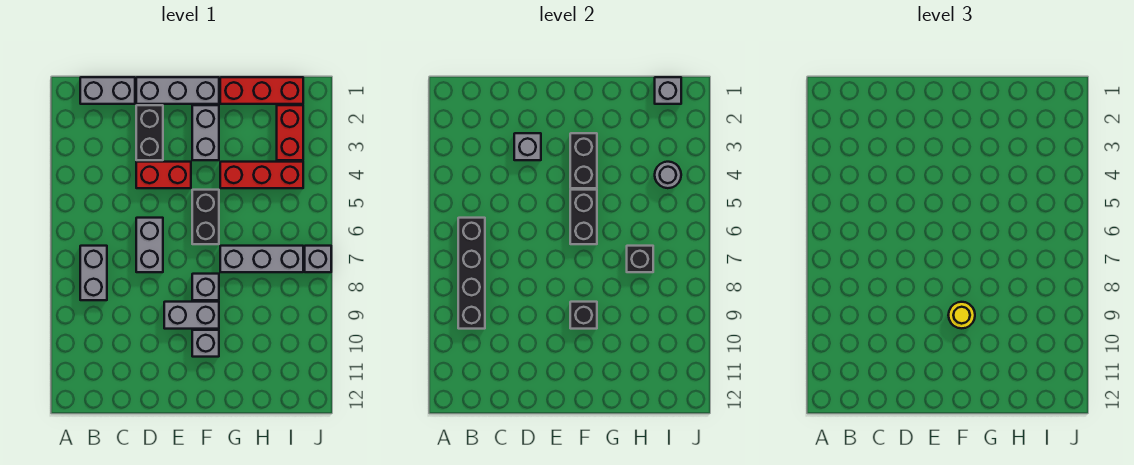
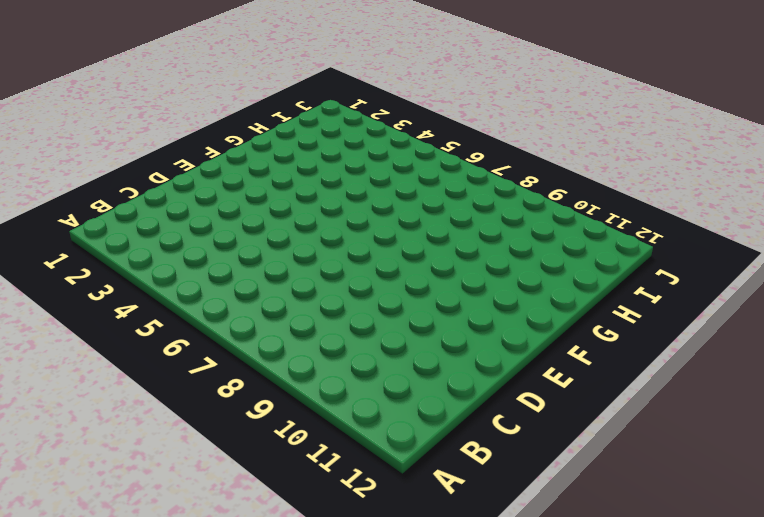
none -> grey 1x2 brick [80,77,135,104]
none -> grey 1x2 brick [80,246,107,300]
none -> grey 1x3 brick [136,77,219,104]

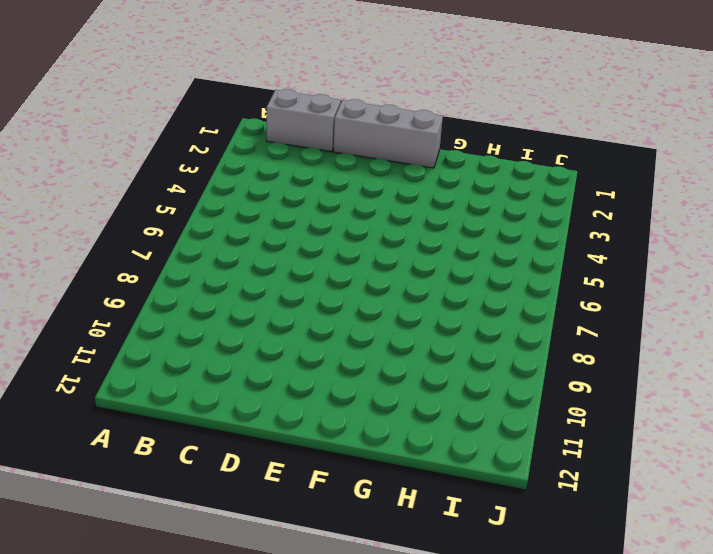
none -> grey 1x2 brick [80,246,107,300]
none -> black 1x2 brick [136,105,163,160]
none -> red 1x2 brick [136,162,191,188]

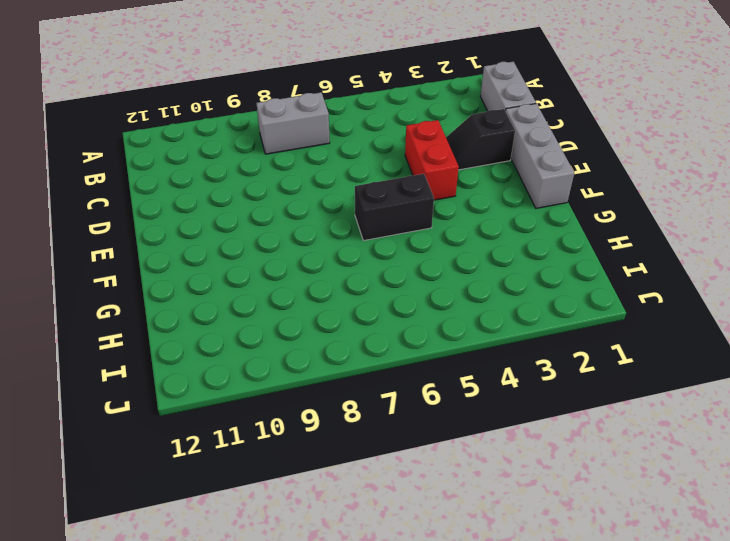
black 1x2 slope [446,109,515,170] -> black 1x2 brick [136,105,163,160]
none -> grey 1x2 brick [136,218,163,272]
none -> grey 1x2 brick [164,302,219,329]
none -> grey 1x2 brick [192,105,219,160]

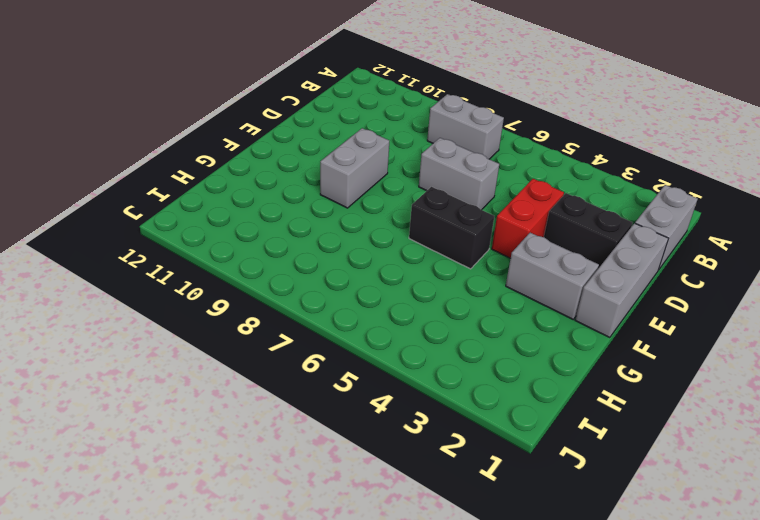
none -> grey 1x1 brick [192,274,219,300]
none -> grey 1x1 brick [192,330,219,357]
none -> red 1x3 brick [220,77,303,104]

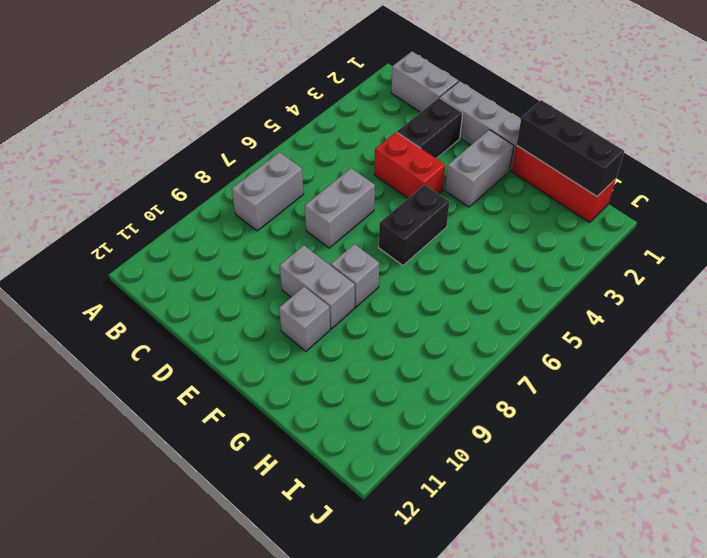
black 1x3 brick [516,100,624,196] -> grey 1x1 brick [655,77,681,104]
none -> red 1x3 brick [220,162,303,188]
none -> grey 1x3 brick [220,246,303,272]
none -> red 1x2 brick [277,105,303,160]

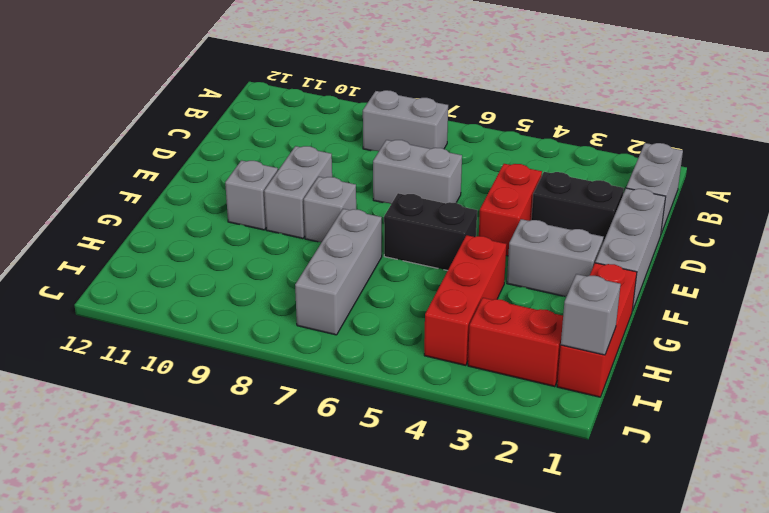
none -> grey 1x1 brick [305,246,331,272]
none -> black 1x4 brick [458,218,485,329]
none -> grey 1x1 brick [514,133,541,160]

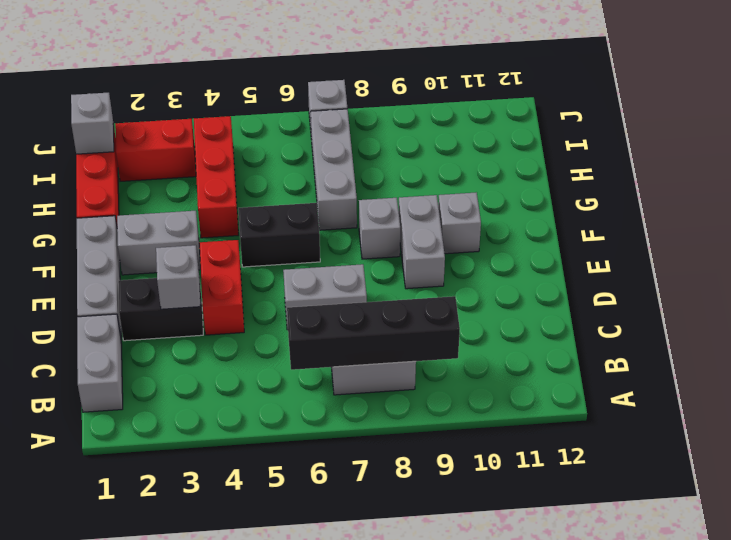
none -> black 1x2 brick [570,133,597,188]
none -> black 1x2 brick [570,190,597,244]
none -> black 1x1 brick [570,302,597,329]

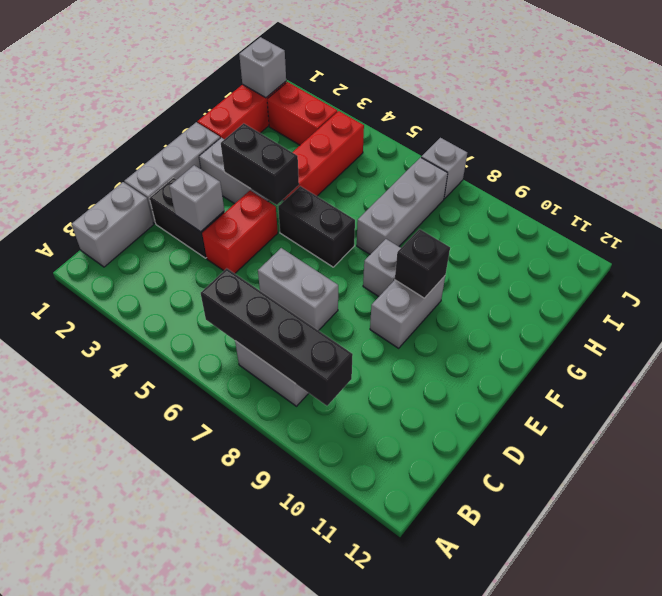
none -> grey 1x1 brick [192,330,219,357]
none -> black 1x2 brick [570,190,597,244]
none -> black 1x1 brick [627,246,653,272]

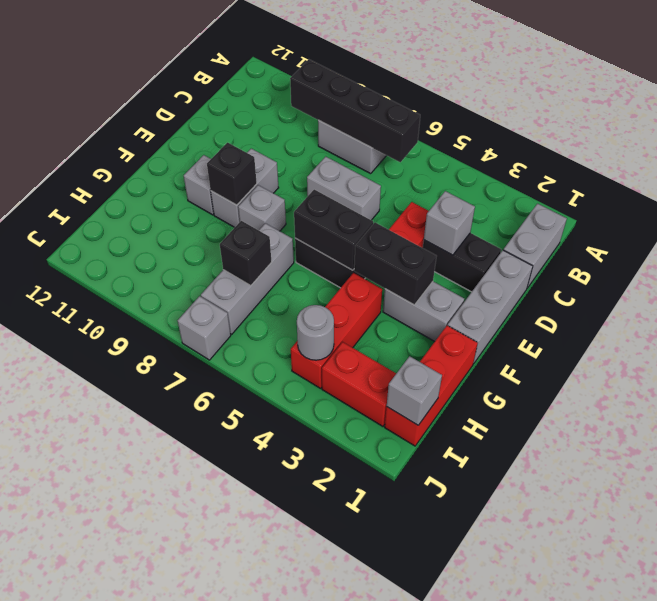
none -> yellow 1x1 round brick [948,302,975,328]

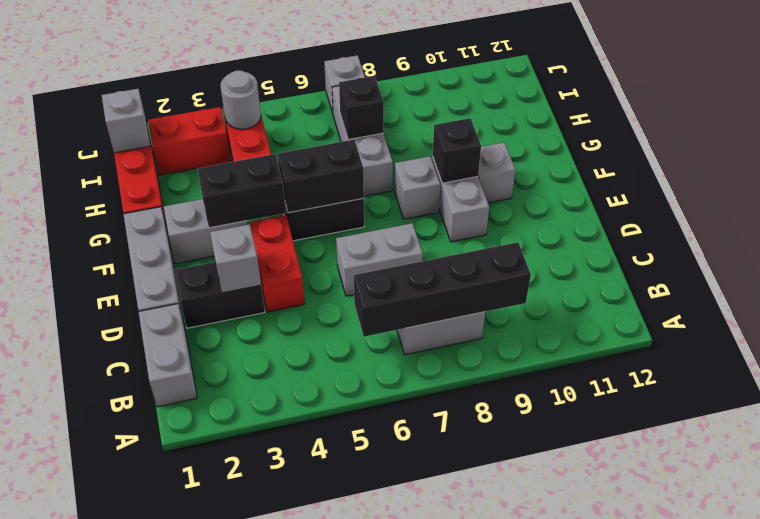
none -> yellow 1x1 round brick [948,302,975,328]

